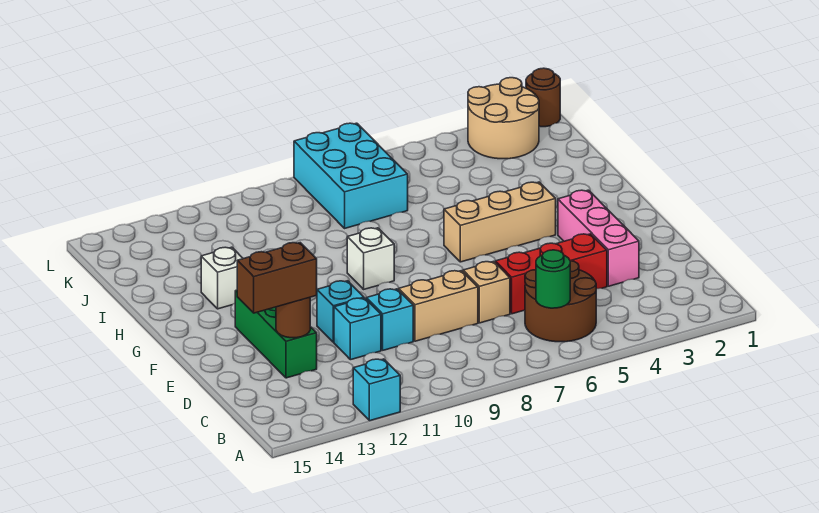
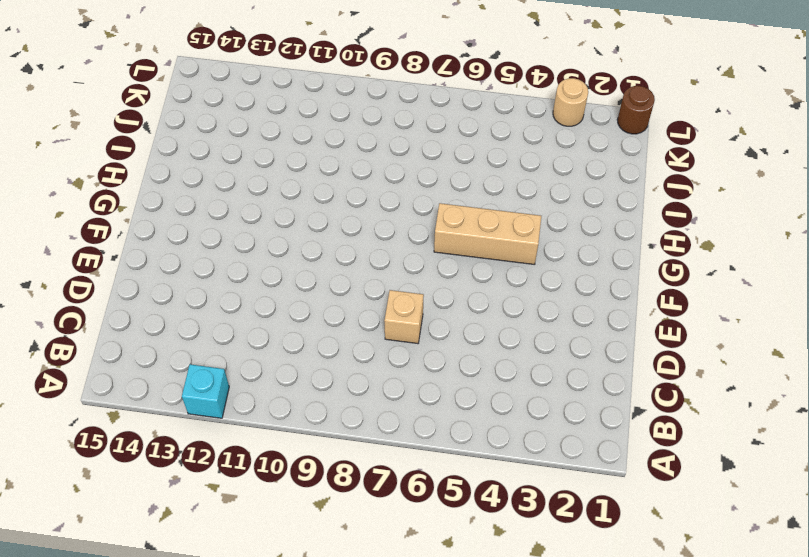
tan 1x1 round brick [553,78,588,126] -> tan 2x2 round brick [468,78,539,159]
none -> brown 2x2 round brick [525,261,596,342]
none -> pink 1x3 brick [558,190,639,286]
none -> red 1x3 brick [495,234,607,314]

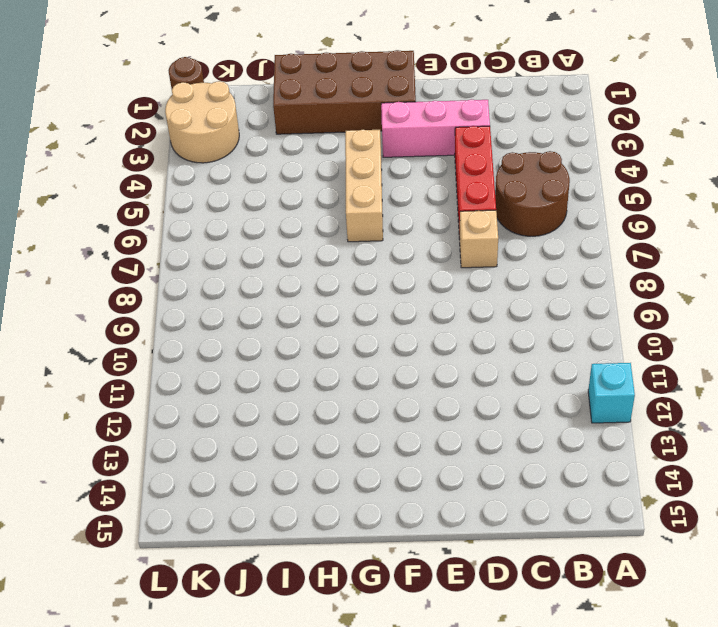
brown 2x4 brick [273,50,416,134] -> none
none -> tan 1x2 brick [399,271,478,341]
none -> cyan 1x1 brick [366,289,413,350]
none -> cyan 1x1 brick [334,298,381,360]

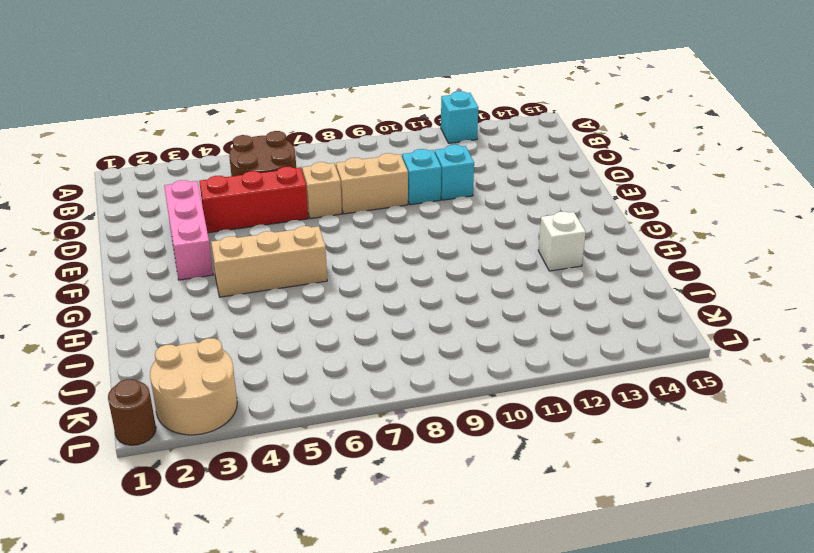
none -> green 1x3 brick [235,290,317,378]
none -> cyan 1x1 brick [317,281,364,342]
none -> white 1x1 brick [347,228,394,289]

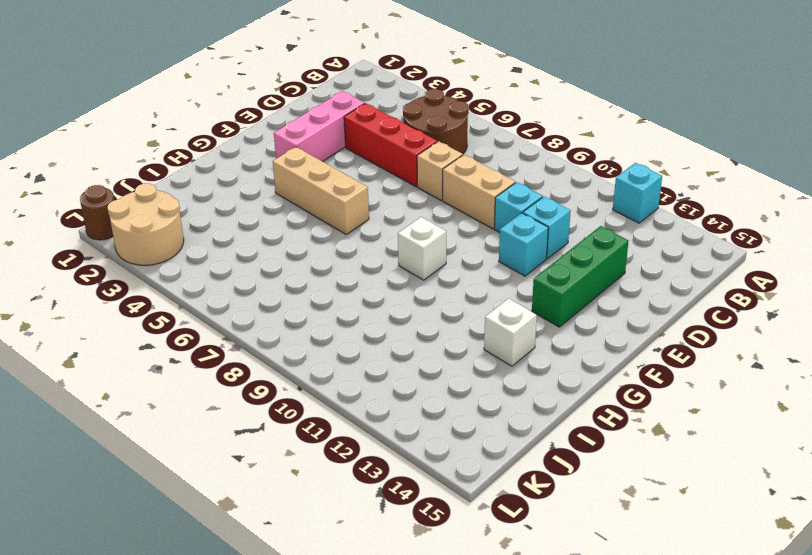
none -> cyan 2x3 brick [294,123,408,228]
none -> green 1x1 round brick [536,250,570,308]
none -> brown 1x1 round brick [276,297,310,338]

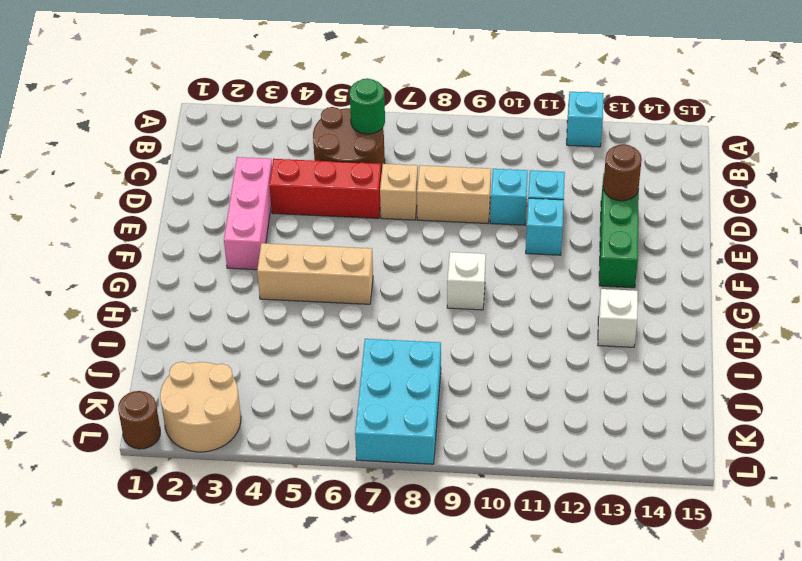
none -> brown 1x2 brick [237,243,317,313]

